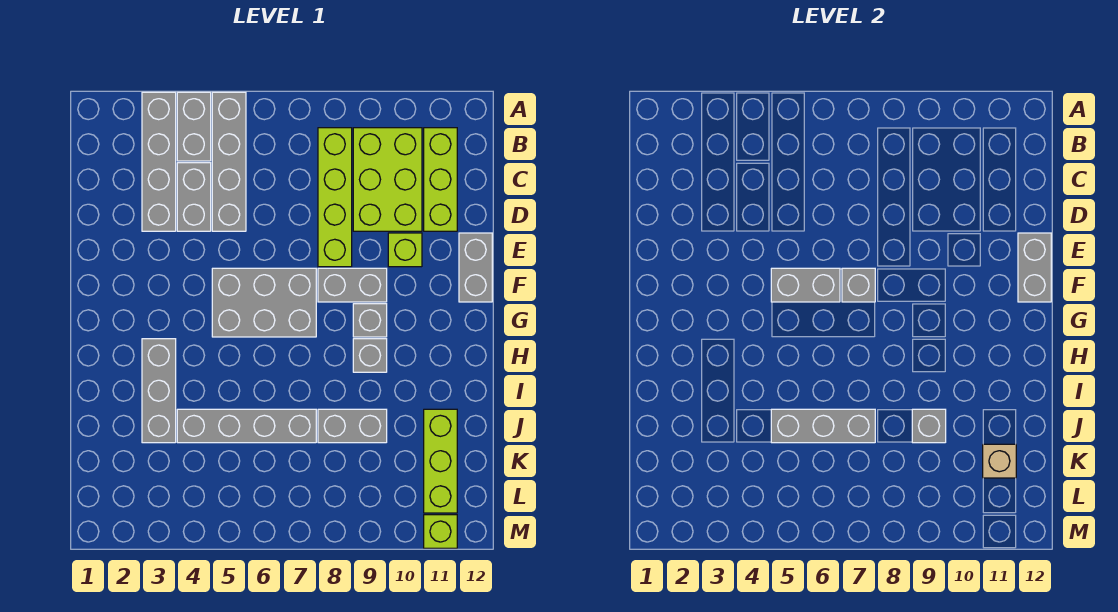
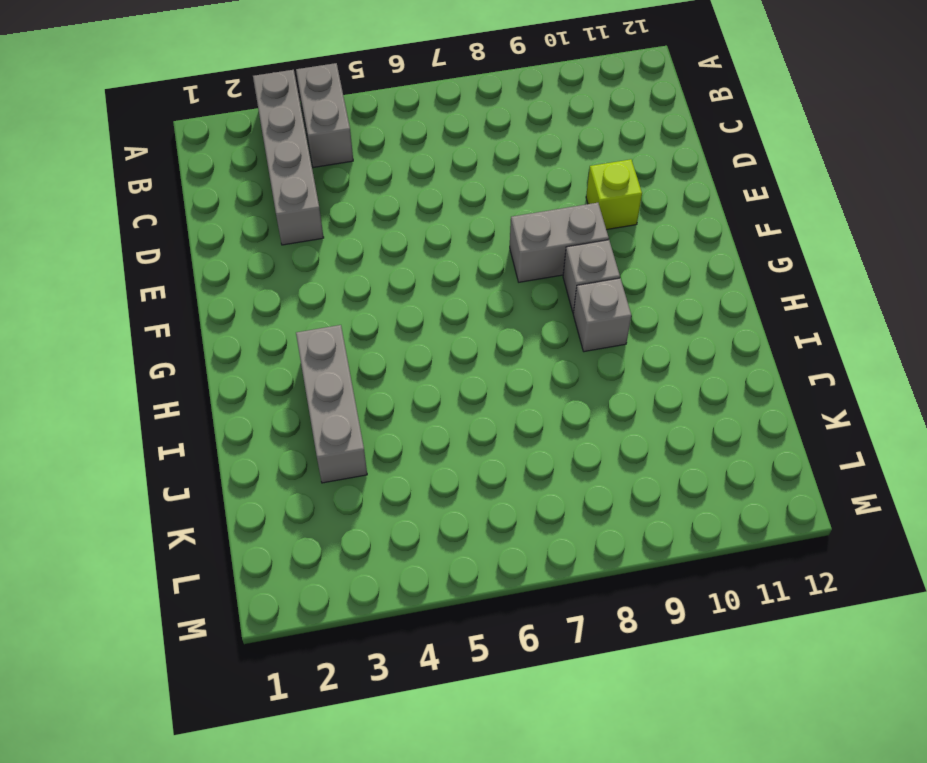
none -> grey 1x4 brick [212,92,246,231]
none -> lime 1x4 brick [318,128,352,267]
none -> lime 2x3 brick [353,128,422,231]

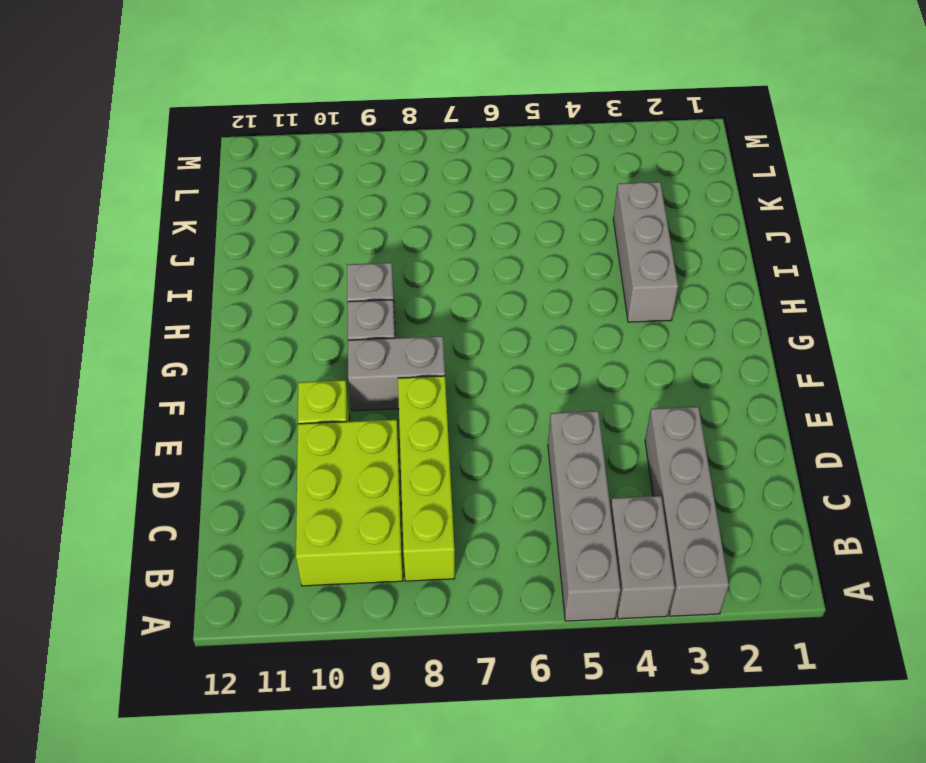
none -> lime 1x3 brick [424,128,457,231]
none -> grey 1x2 brick [177,163,211,231]
none -> grey 1x2 brick [459,233,492,302]

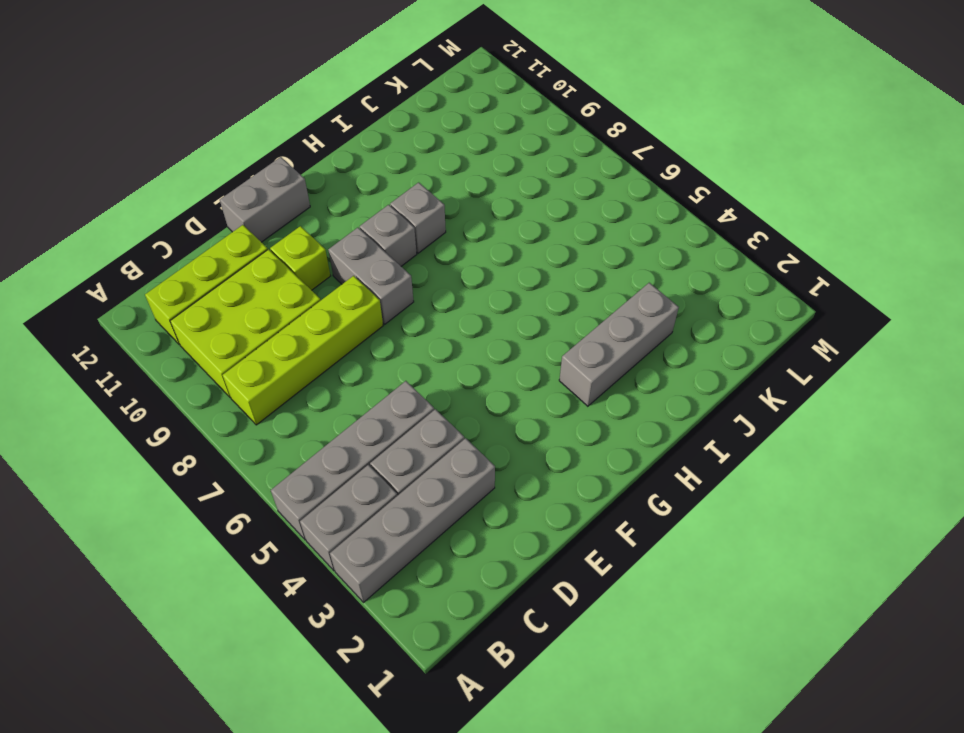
none -> grey 2x3 brick [212,268,316,337]
none -> grey 1x4 brick [177,409,316,443]
none -> grey 1x2 brick [318,409,387,443]

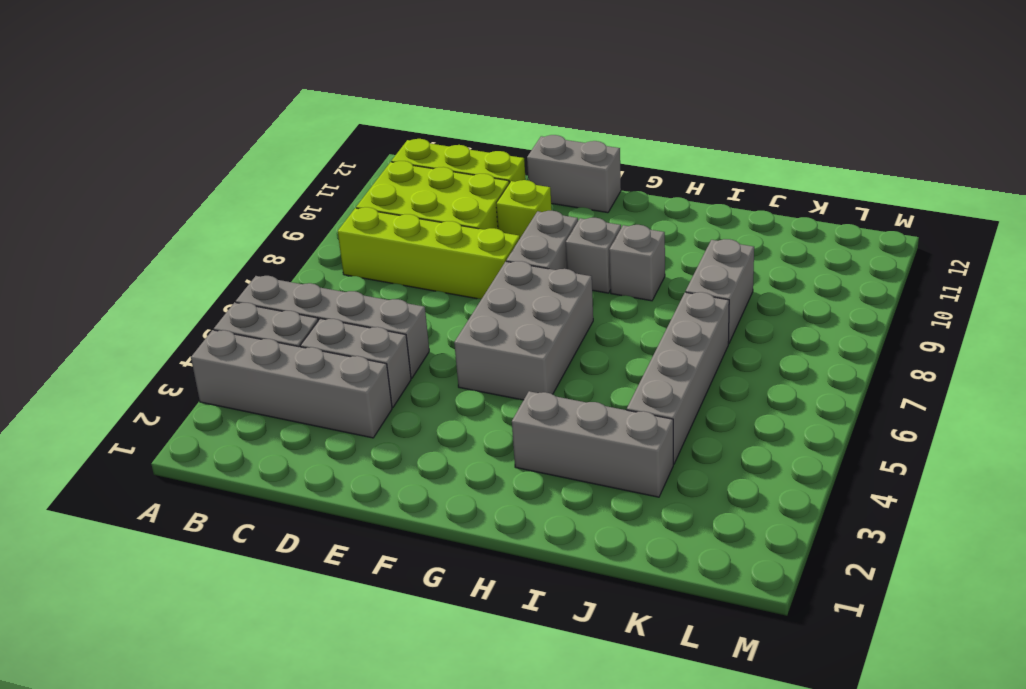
none -> lime 1x3 brick [424,409,457,513]
none -> lime 1x1 brick [424,515,457,548]
none -> grey 1x2 brick [1018,233,1051,302]

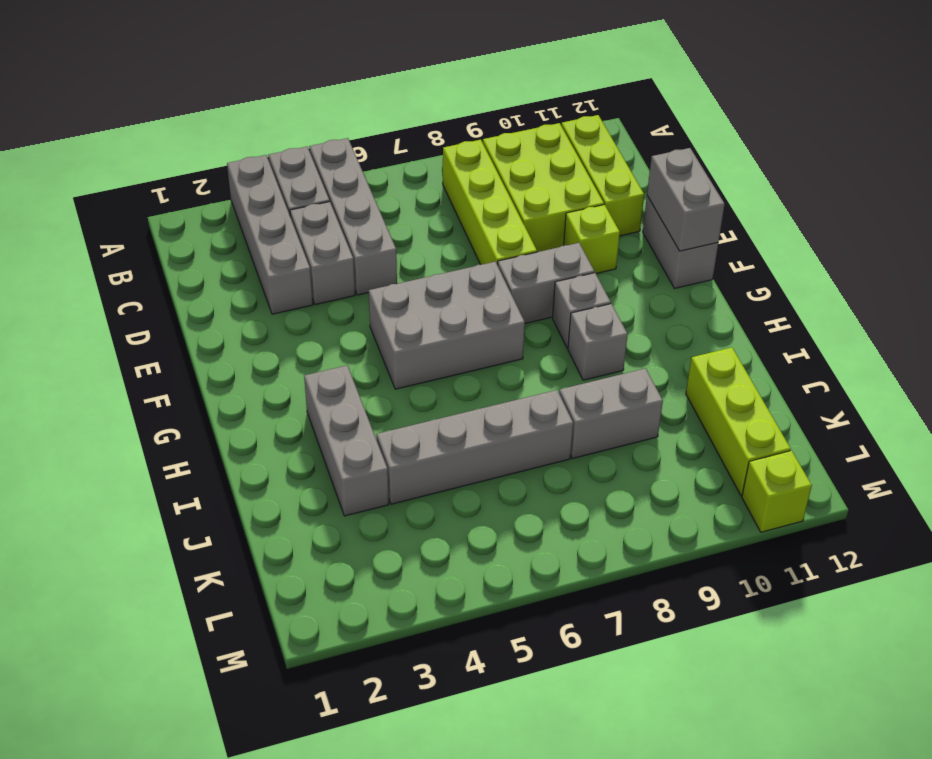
none -> grey 1x2 brick [771,268,840,302]
none -> grey 1x1 brick [842,268,875,302]
none -> grey 1x3 brick [771,409,875,443]

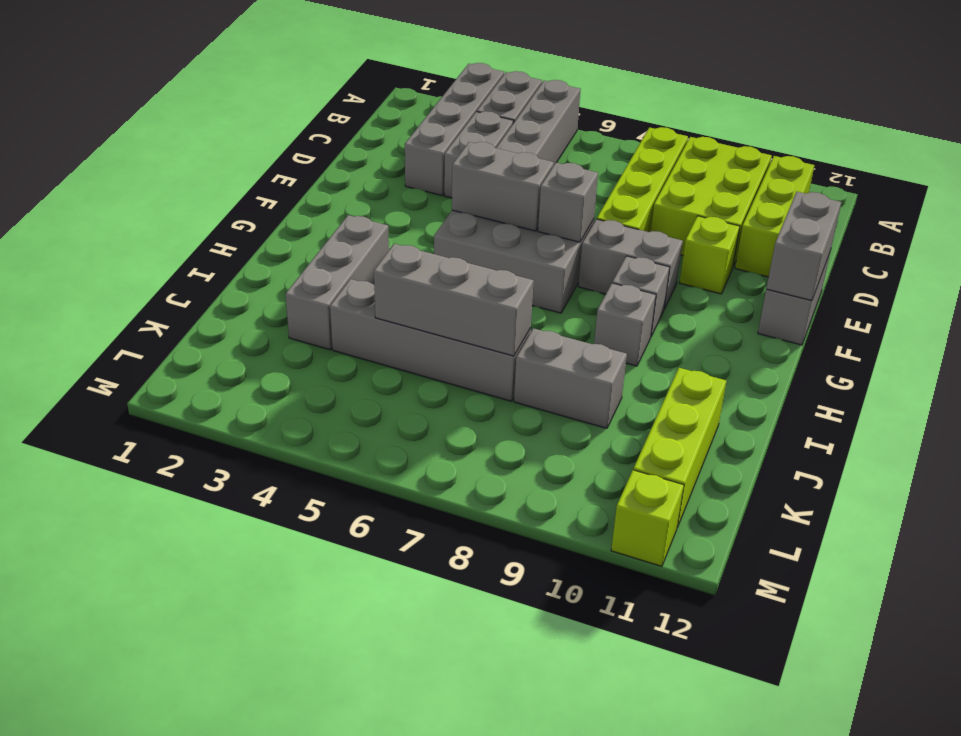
none -> grey 1x1 brick [912,409,946,443]
none -> tan 1x1 brick [983,444,1016,478]

